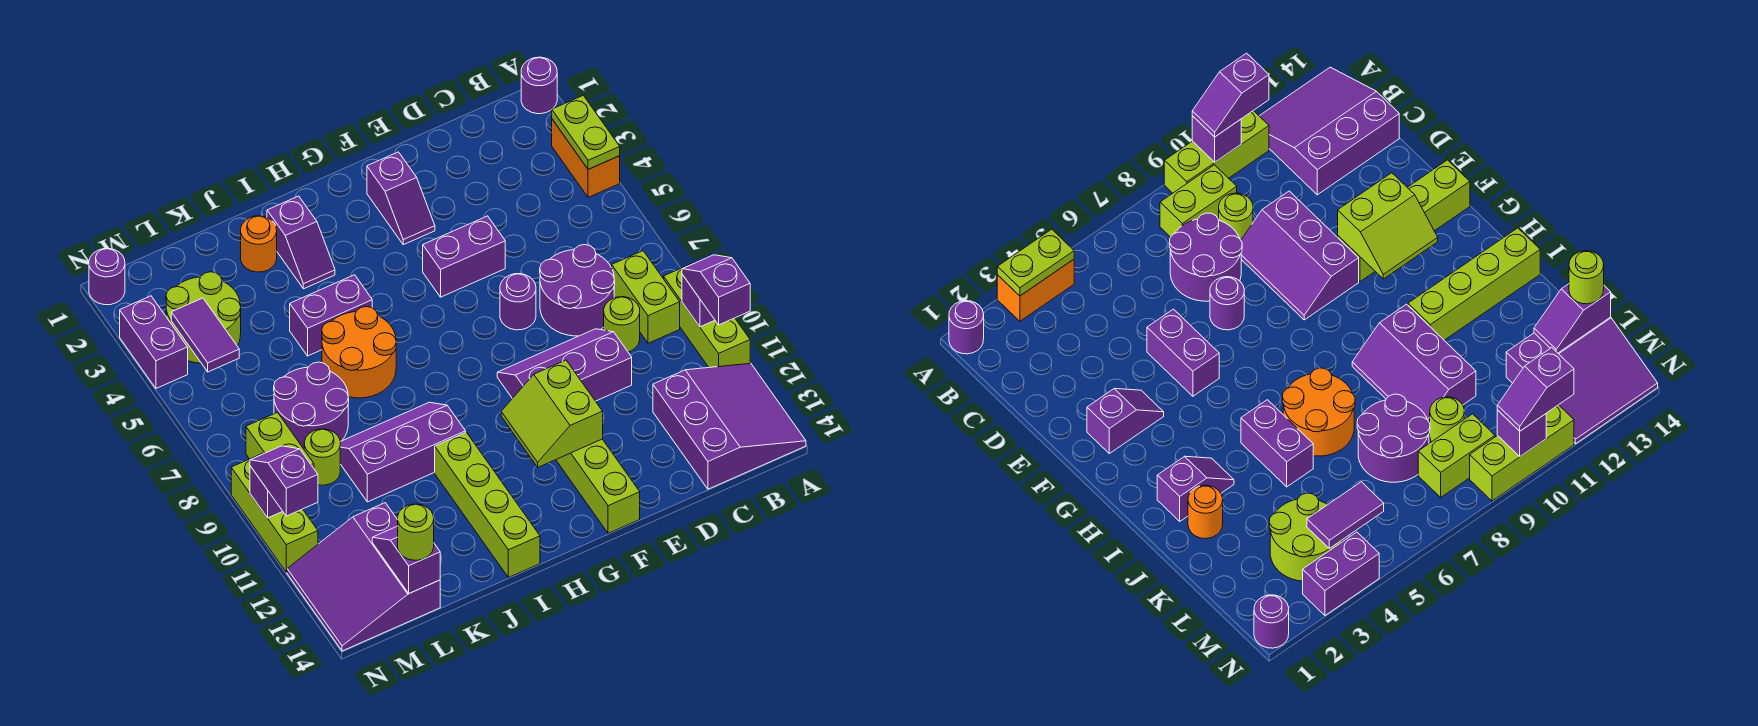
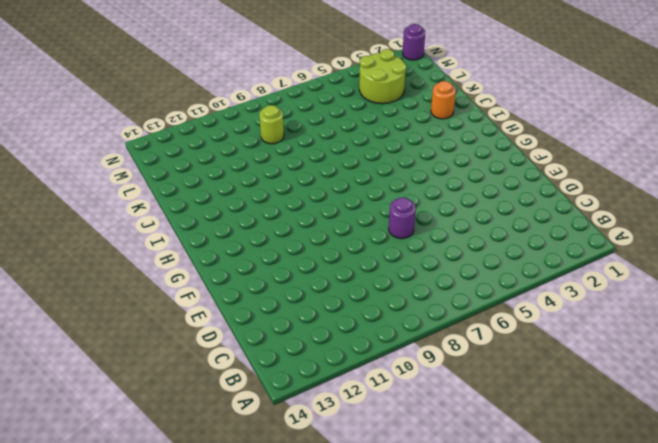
none -> purple 1x1 round brick [521,57,557,114]
none -> orange 1x2 brick [552,119,620,197]
none -> lime 1x3 brick [664,262,750,367]
none -> purple 3x3 slope [653,363,806,489]

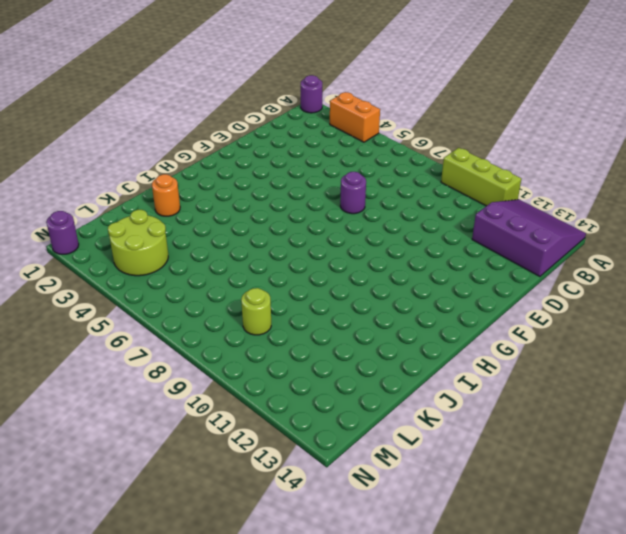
none -> lime 1x2 brick [612,251,680,343]
none -> purple 2x2 round brick [540,245,615,336]
none -> lime 1x1 round brick [604,297,640,352]
none -> purple 2x3 slope [497,329,632,401]

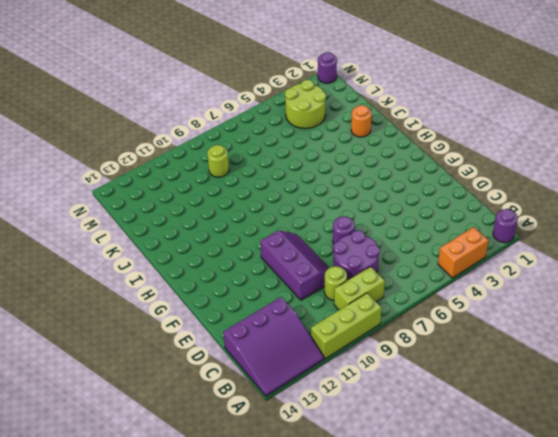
none -> purple 1x2 brick [423,216,505,297]
none -> purple 1x2 slope [367,152,435,245]
none -> lime 1x4 brick [556,439,640,533]
none -> purple 1x2 slope [267,196,335,289]

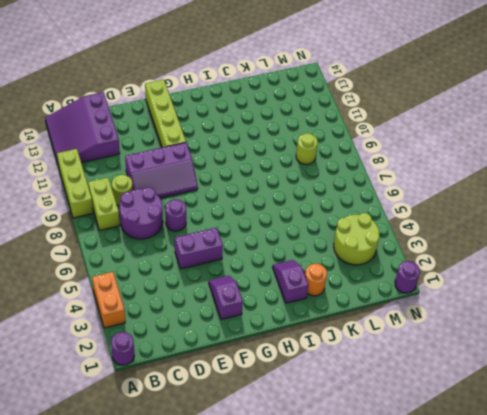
none -> purple 1x2 brick [290,275,372,356]
none -> orange 2x2 round brick [322,307,396,398]
none -> purple 2x3 slope [340,402,466,502]
none -> lime 1x4 brick [435,432,540,577]

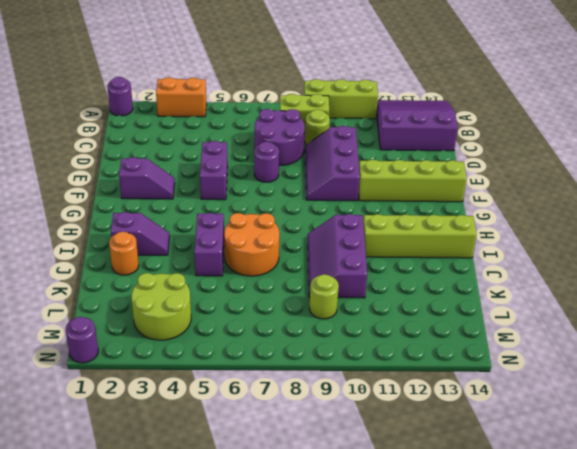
none -> purple 2x2 round brick [274,362,349,449]
none -> purple 3x3 slope [287,503,440,651]
none -> lime 1x2 brick [246,412,314,468]
none -> purple 1x2 brick [120,296,188,388]

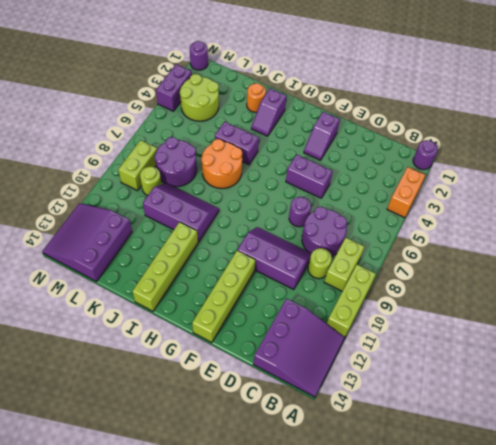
none -> lime 1x3 brick [231,453,318,572]
none -> lime 1x2 plate [552,95,620,170]
none -> purple 1x1 brick [682,275,715,327]
none -> lime 2x2 slope [501,360,603,467]

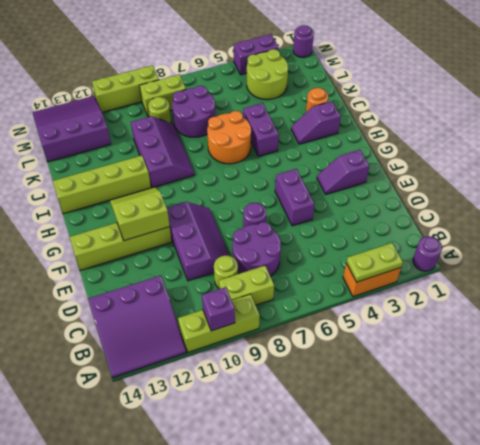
none -> purple 1x2 slope [372,526,440,593]
none -> purple 1x2 tile [171,298,239,372]
none -> purple 1x1 brick [250,466,283,518]
none -> purple 1x2 slope [682,255,750,325]

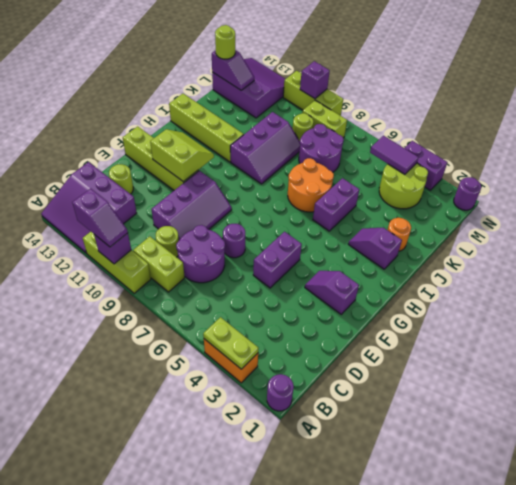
lime 1x1 round brick [109,164,133,194] -> none
none -> purple 1x2 slope [250,446,318,516]

